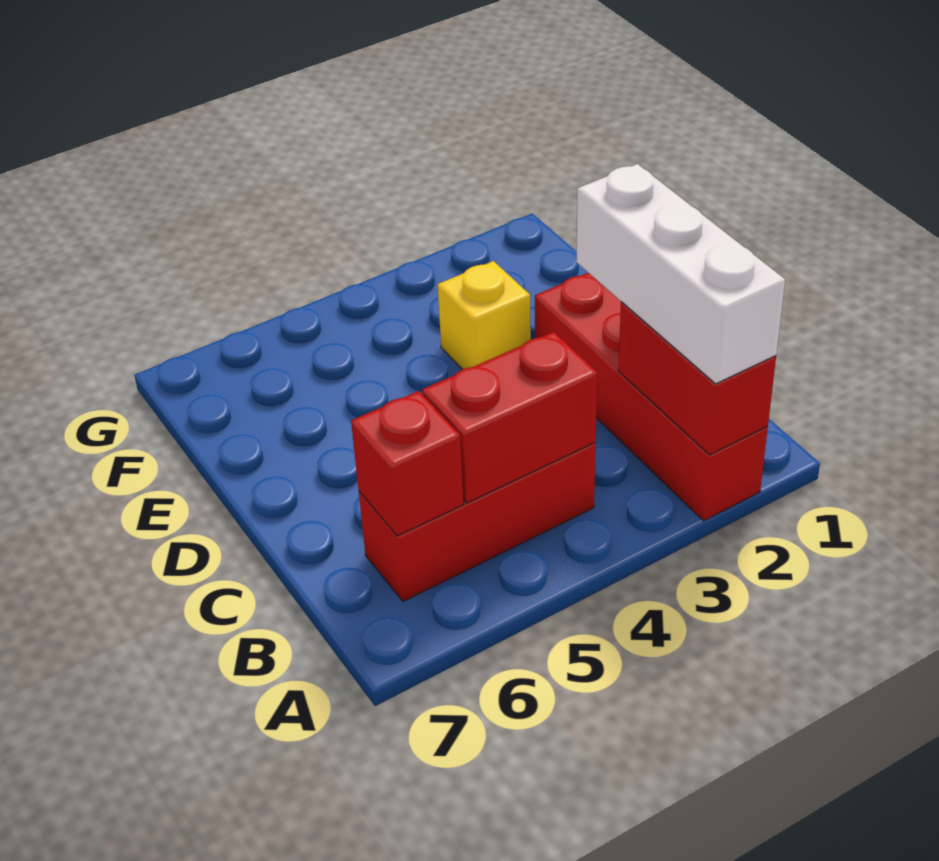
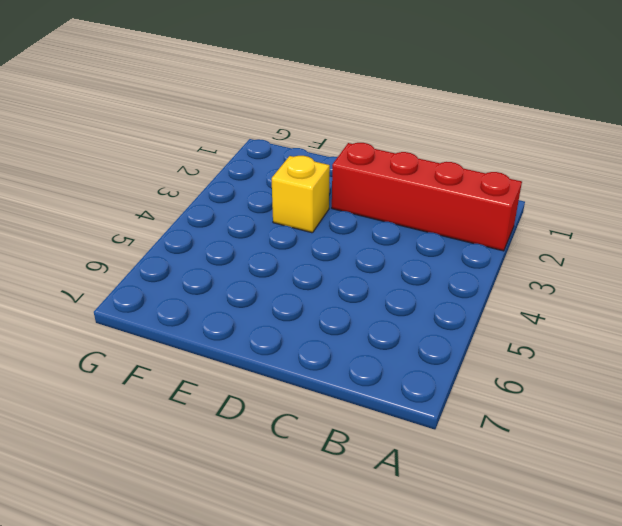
none -> red 1x3 brick [359,443,596,601]
none -> red 1x2 brick [618,302,776,455]

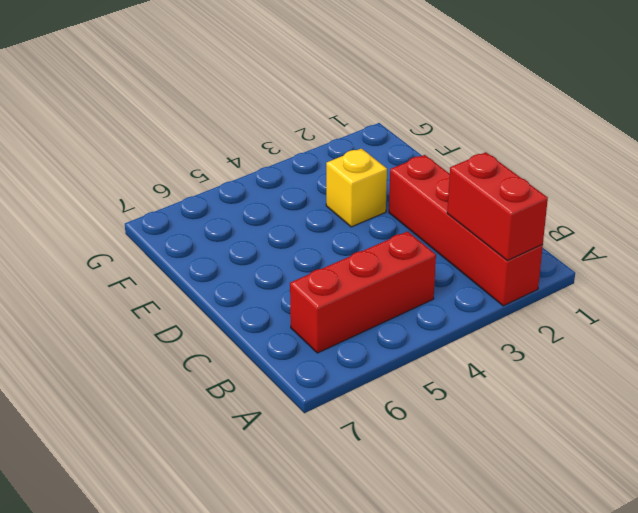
none -> red 1x2 brick [422,332,597,503]
none -> red 1x1 brick [351,391,463,536]

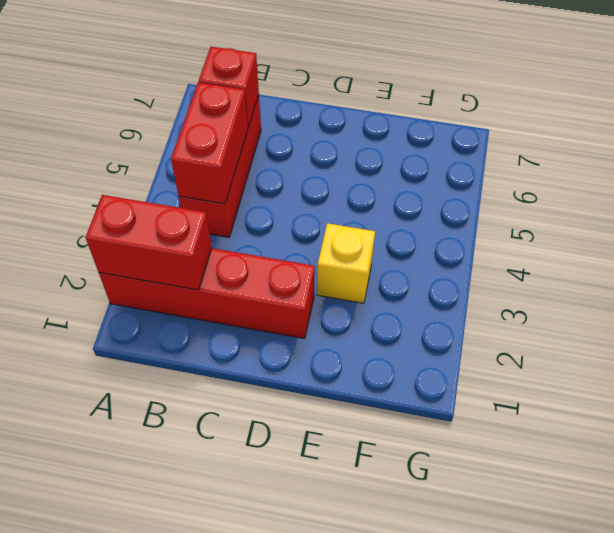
none -> white 1x3 brick [576,164,785,384]

